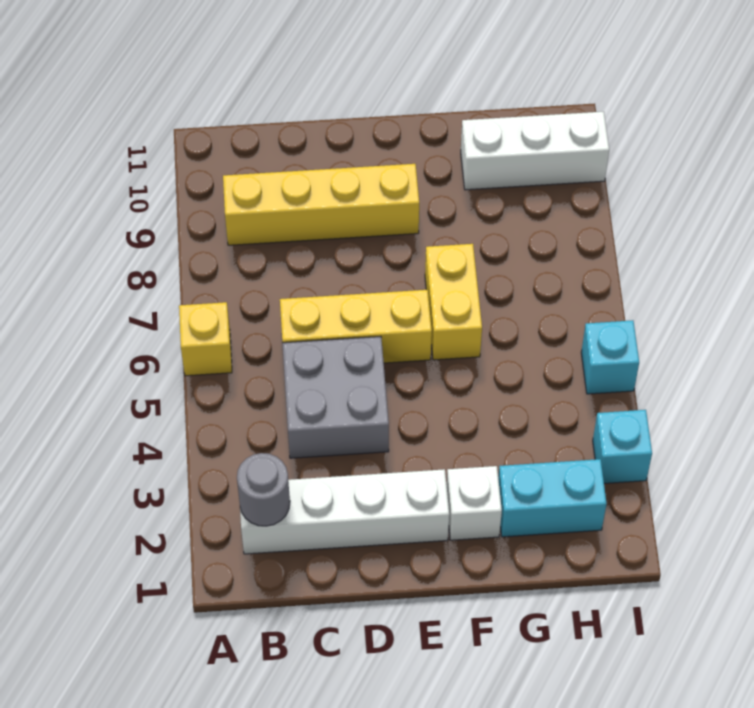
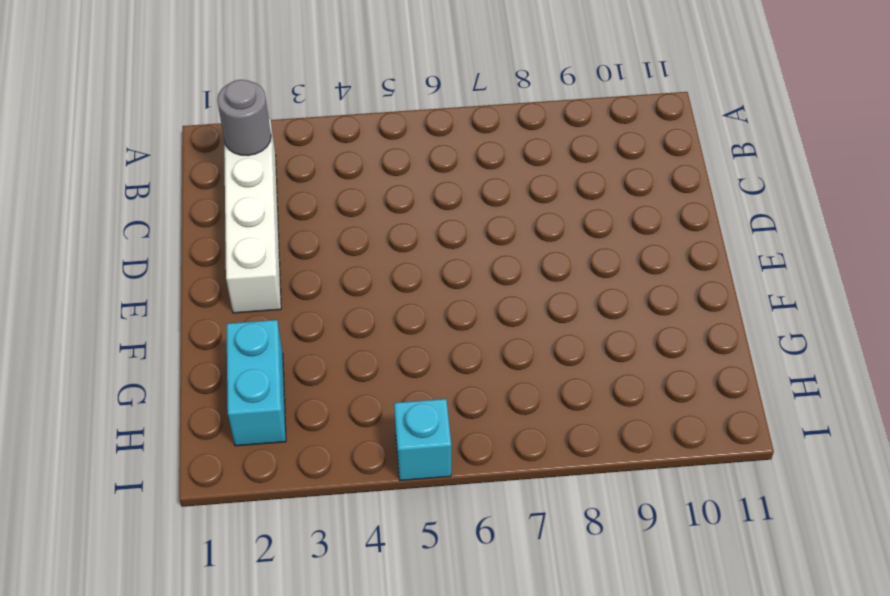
none -> yellow 1x1 brick [179,302,232,376]
none -> yellow 1x4 brick [223,164,419,245]
none -> grey 2x2 brick [282,336,389,458]

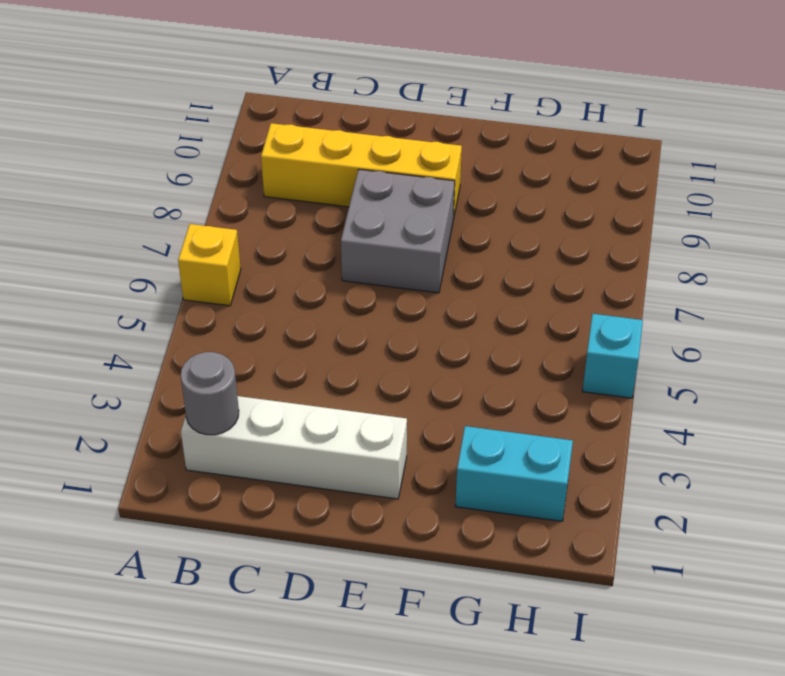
grey 2x2 brick [341,169,455,293] -> grey 2x2 brick moved to [282,336,389,458]
none -> yellow 1x3 brick [280,290,432,363]
none -> white 1x1 brick [447,466,502,540]
none -> yellow 1x2 brick [425,244,482,360]

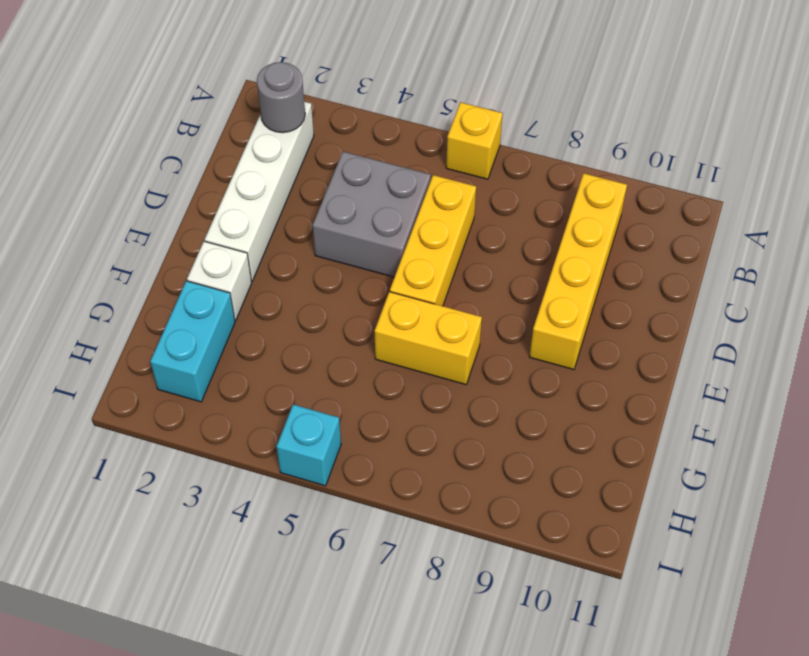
none -> white 1x3 brick [461,112,609,190]
none -> cyan 1x1 brick [593,410,652,483]

